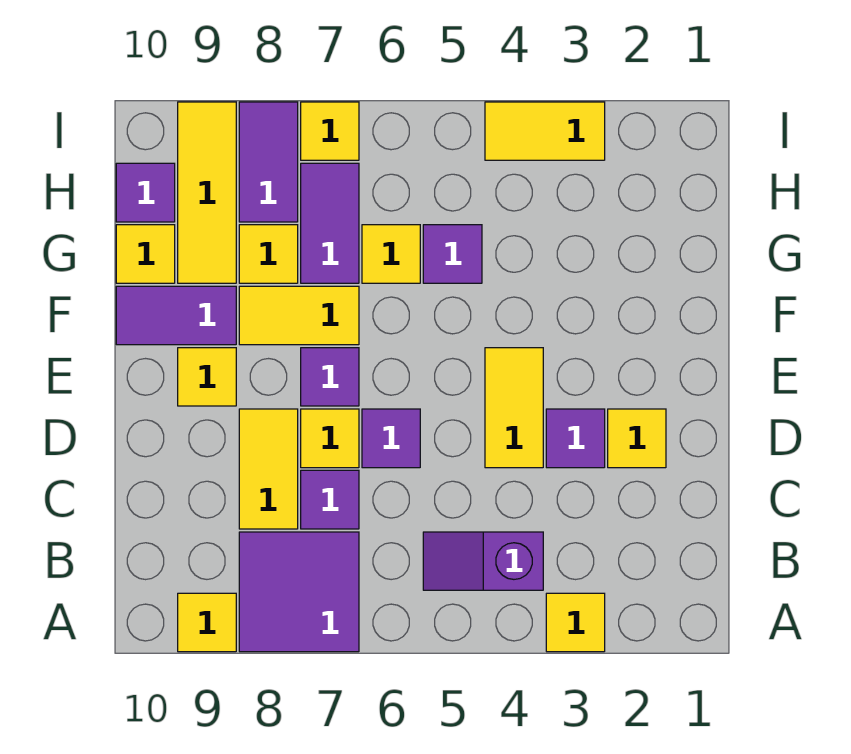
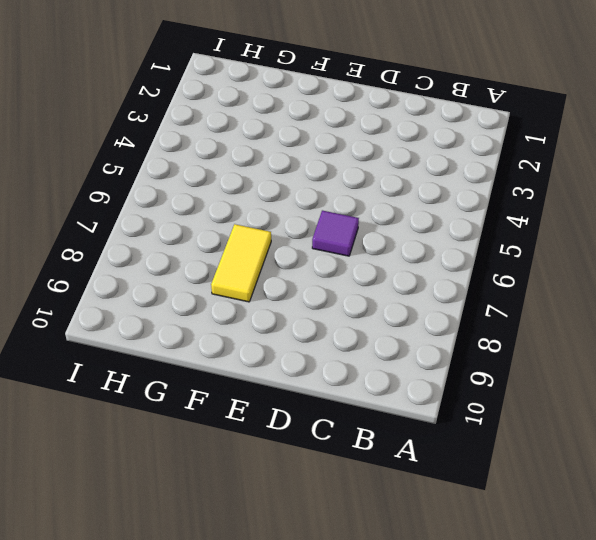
none -> yellow 1x1 tile [546,593,605,652]
none -> purple 2x2 tile [239,532,359,652]
none -> yellow 1x1 tile [178,593,236,652]

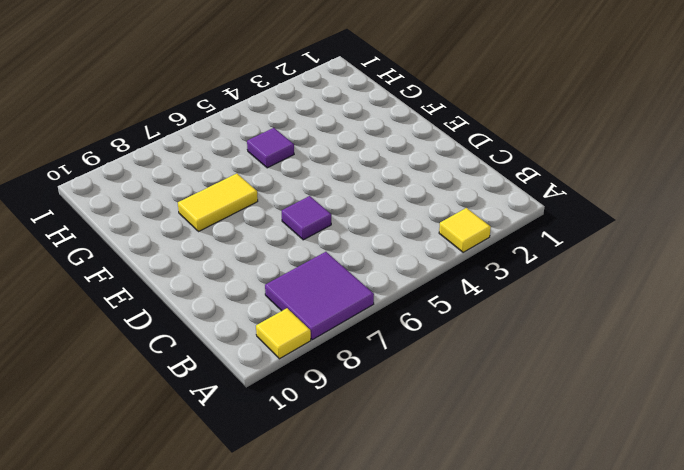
none -> purple 1x2 slope [423,532,543,590]
none -> purple 1x1 tile [301,470,359,529]
none -> yellow 1x2 tile [239,409,298,529]

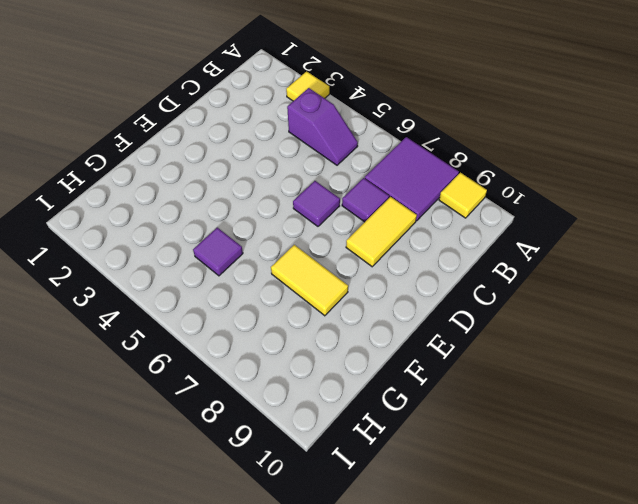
none -> yellow 1x1 tile [608,409,666,468]
none -> purple 1x1 tile [546,409,605,468]
none -> yellow 1x2 tile [485,348,543,468]

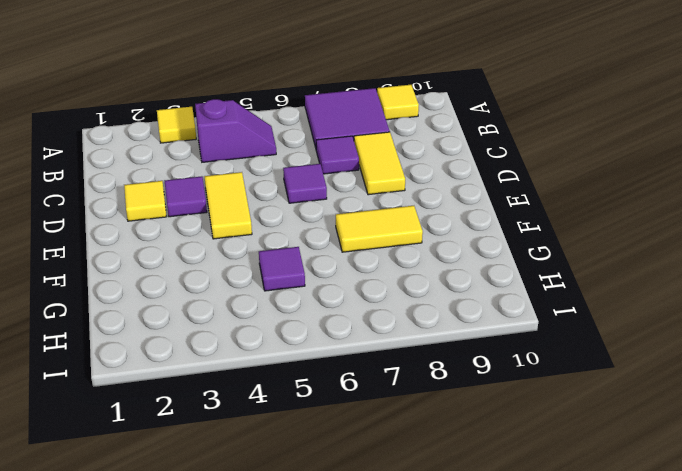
none -> yellow 1x1 tile [301,409,359,468]
none -> purple 1x1 tile [301,348,359,406]
none -> yellow 1x1 tile [178,348,236,406]

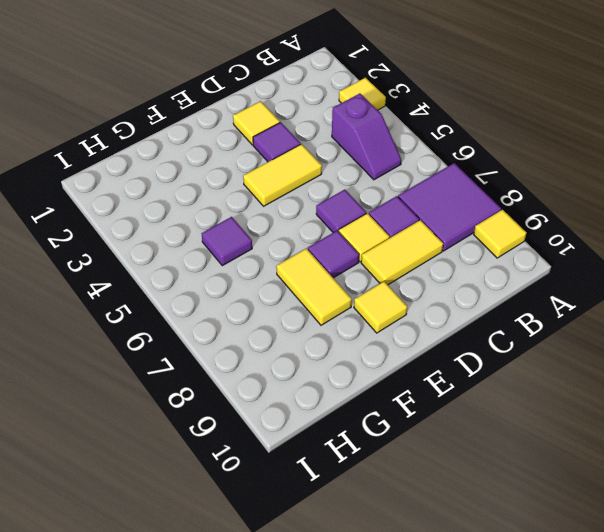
none -> purple 1x2 tile [116,286,236,345]
none -> yellow 1x1 tile [362,225,420,283]
none -> purple 1x2 tile [301,163,359,283]

